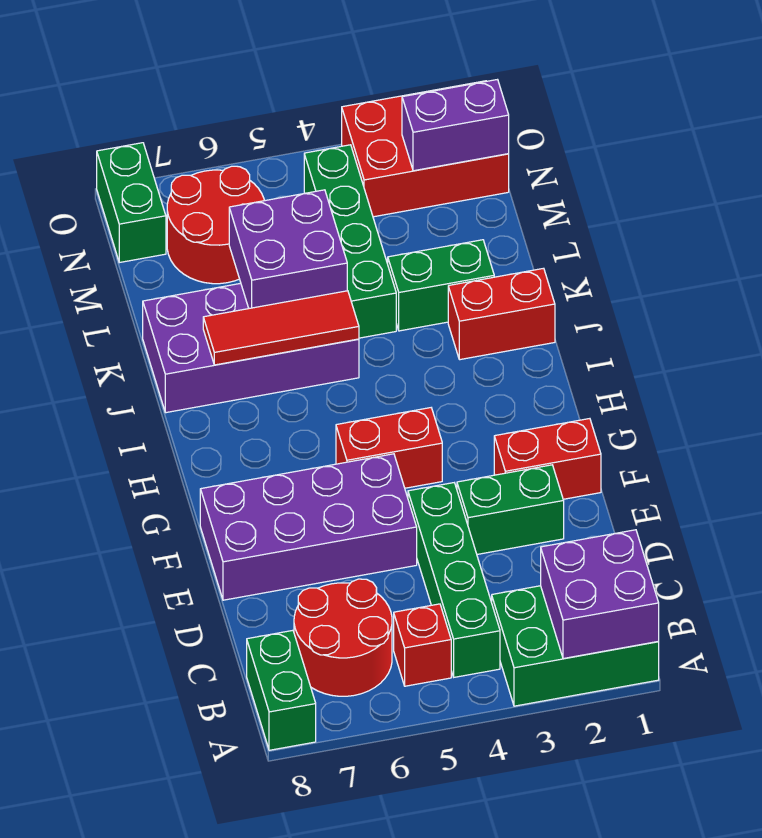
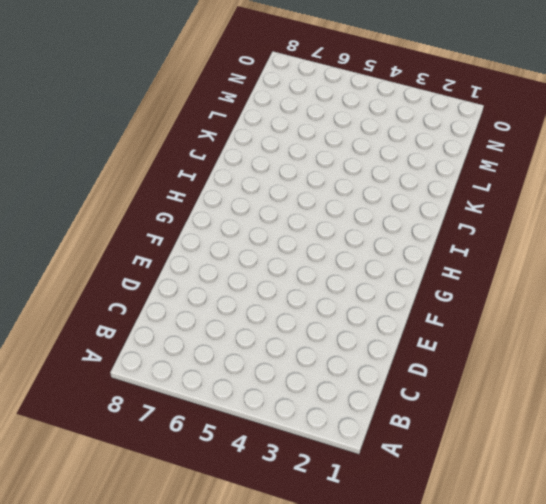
none -> green 2x3 brick [492,586,659,706]
none -> green 1x2 brick [247,630,316,750]
none -> green 1x4 brick [408,483,500,677]

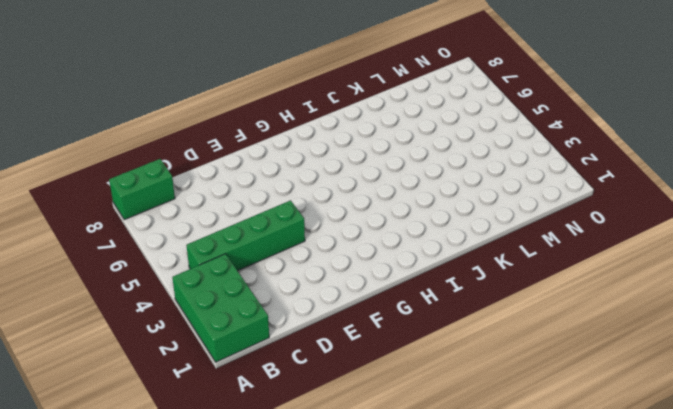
none -> red 1x1 brick [394,604,451,686]
none -> red 2x2 round brick [294,579,392,696]
none -> green 1x2 brick [457,465,564,554]

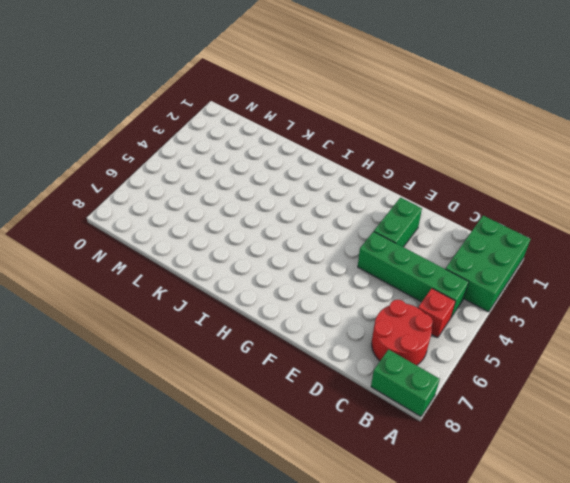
none -> purple 2x4 brick [200,454,417,600]
none -> red 1x2 brick [494,419,601,499]
none -> red 1x2 brick [336,408,442,488]

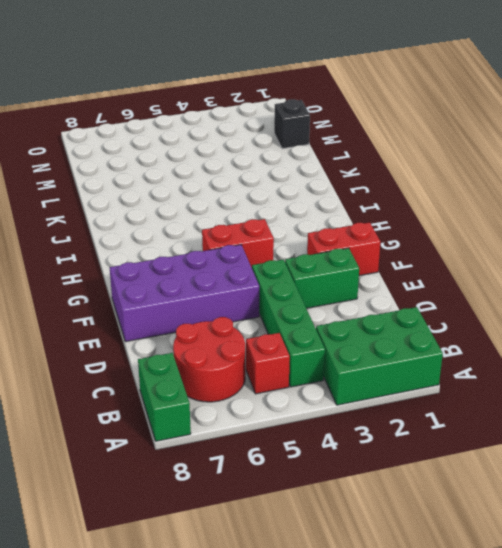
black 1x1 brick [274,99,310,149] -> none
none -> red 1x2 brick [448,268,555,360]
none -> purple 2x4 brick [143,283,359,413]
none -> green 1x2 brick [388,240,494,331]

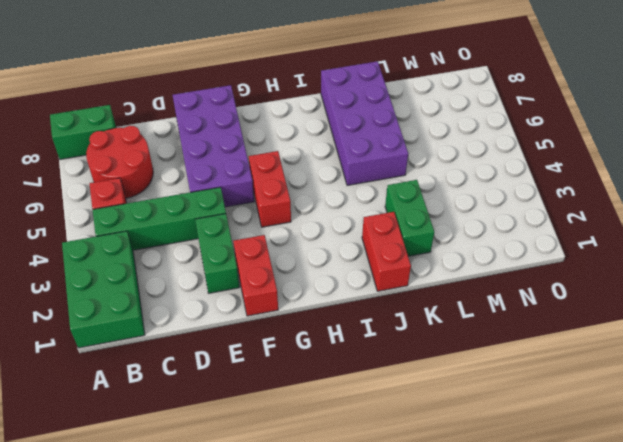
none -> green 1x4 brick [304,145,396,338]
none -> red 2x2 round brick [167,166,264,284]
none -> red 2x3 brick [342,81,509,217]

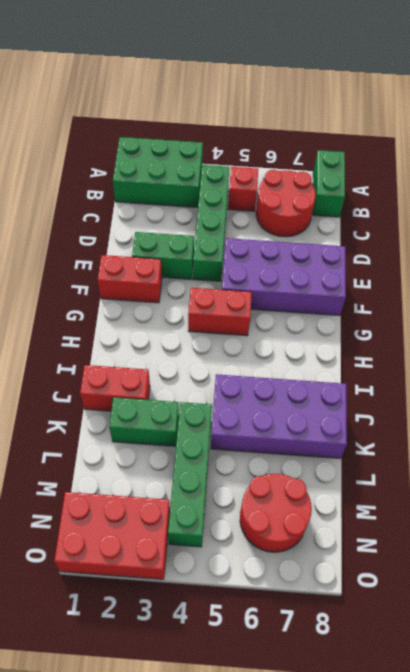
none -> green 1x2 brick [97,143,166,263]
none -> purple 2x2 brick [541,530,659,659]
none -> red 1x3 tile [203,291,359,365]

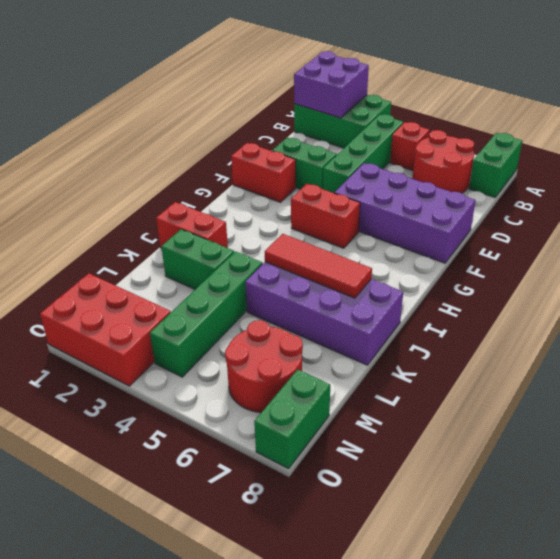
none -> purple 2x2 brick [229,190,347,308]
none -> purple 1x2 brick [402,80,509,171]

